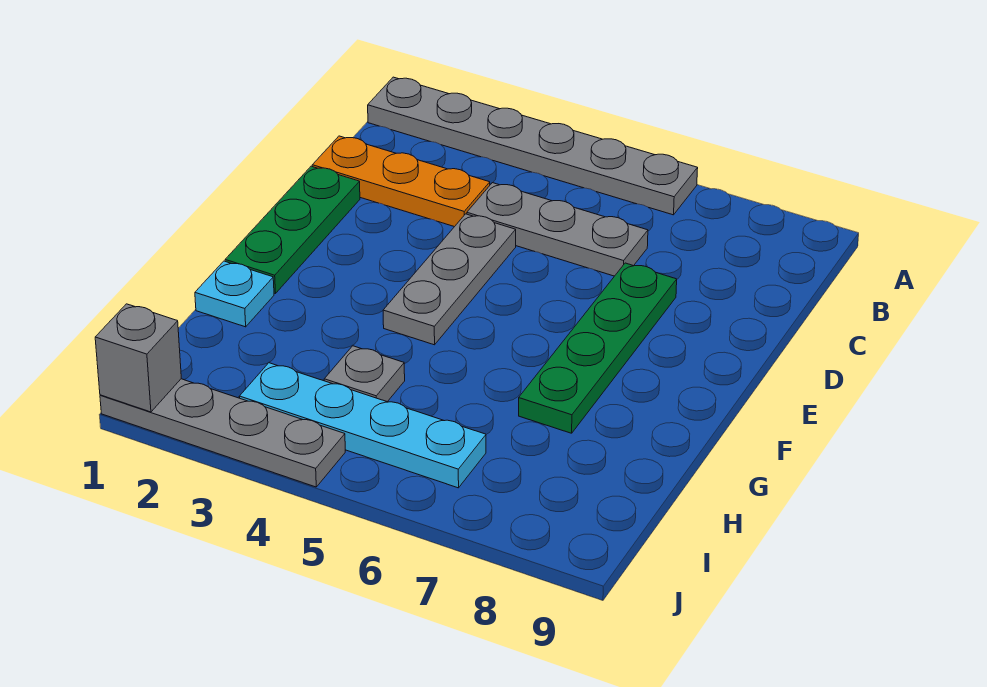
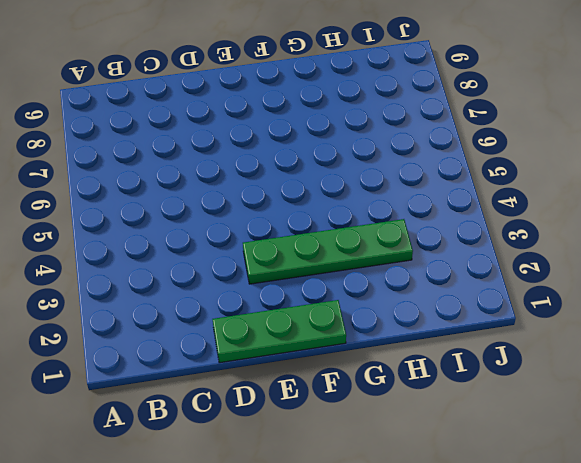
green 1x4 plate [243,219,413,284] -> green 1x4 plate moved to [519,263,677,433]
none -> grey 1x6 plate [368,77,698,215]
none -> orange 1x3 plate [312,136,490,227]

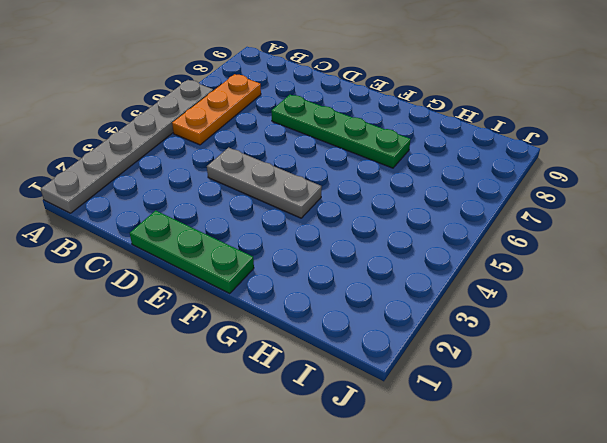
orange 1x3 plate [172,74,261,145] -> orange 1x3 plate moved to [312,136,490,227]
none -> grey 1x3 plate [467,183,648,276]
none -> cyan 1x1 plate [195,261,274,327]

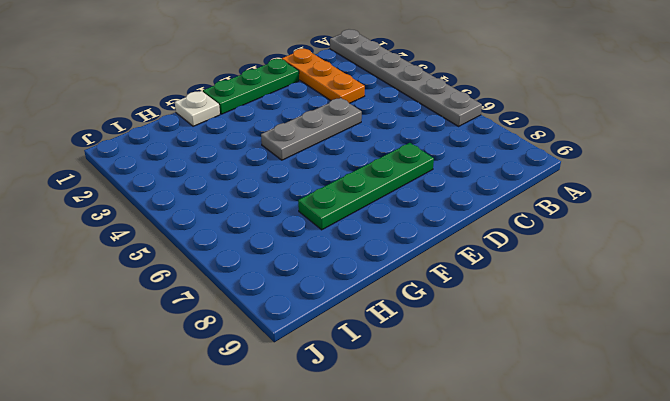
white 1x1 plate [175,91,220,126] -> cyan 1x1 plate [195,261,274,327]
none -> grey 1x3 plate [467,183,648,276]
none -> grey 1x1 plate [324,346,405,402]

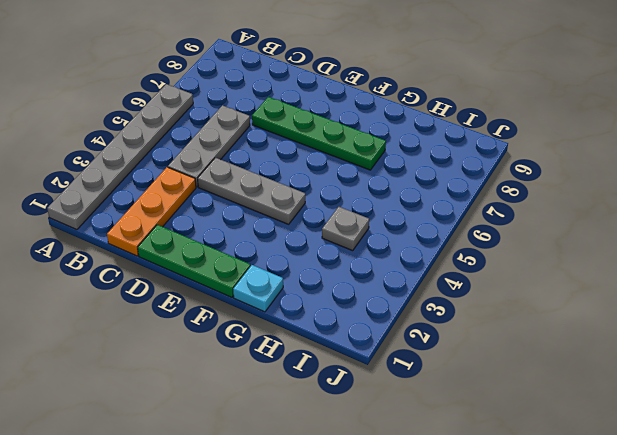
none -> cyan 1x4 plate [239,363,486,488]
none -> grey 1x4 plate [100,379,345,487]

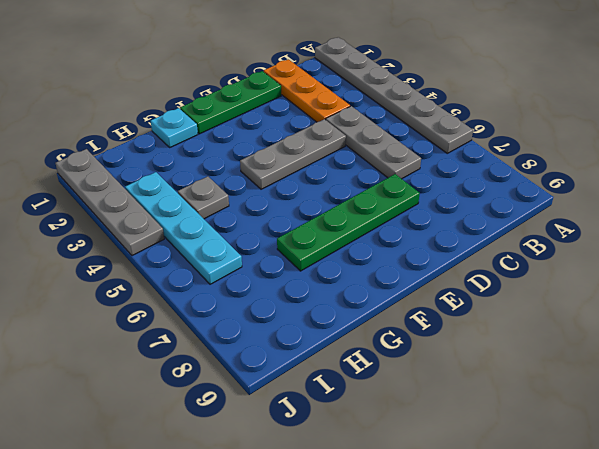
none -> grey 1x1 brick [95,304,181,412]

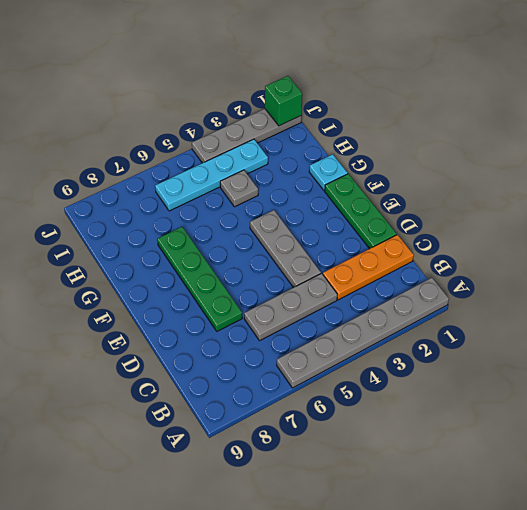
green 1x1 brick [265,76,302,126] -> grey 1x1 brick [95,304,181,412]

